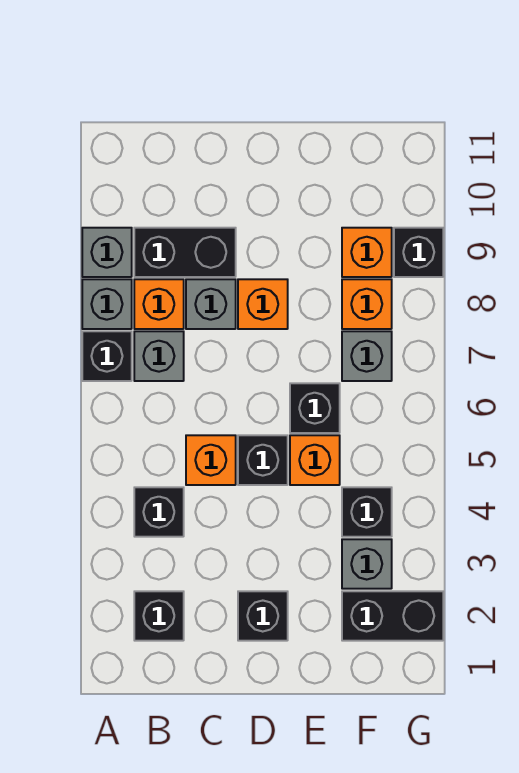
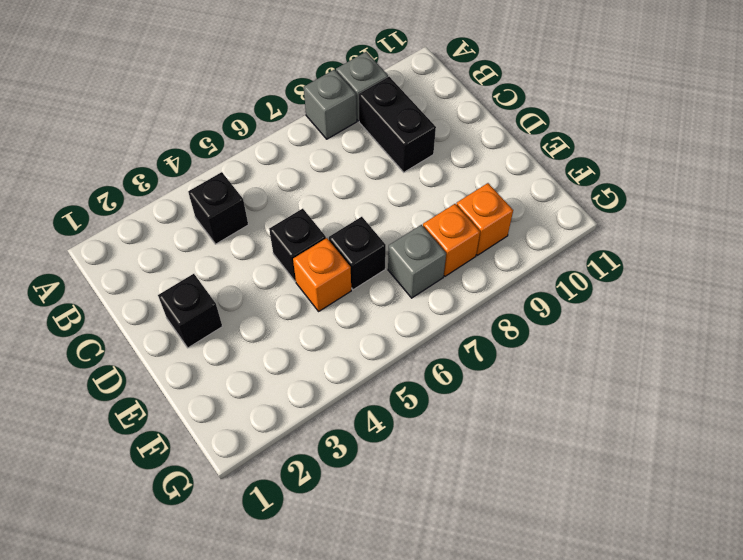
none -> black 1x1 brick [82,331,132,381]
none -> black 1x1 brick [134,591,184,641]
none -> grey 1x1 brick [134,331,184,381]

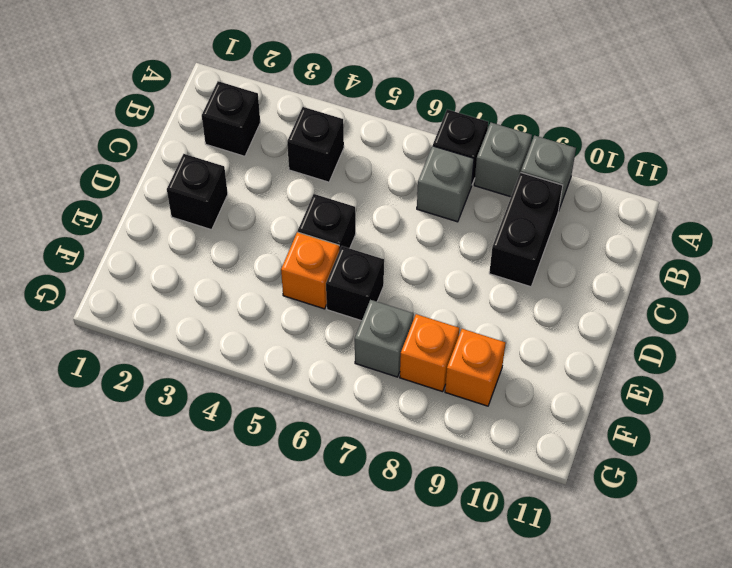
none -> orange 1x1 brick [134,279,184,329]
none -> orange 1x1 brick [186,435,236,485]
none -> grey 1x1 brick [186,279,236,329]

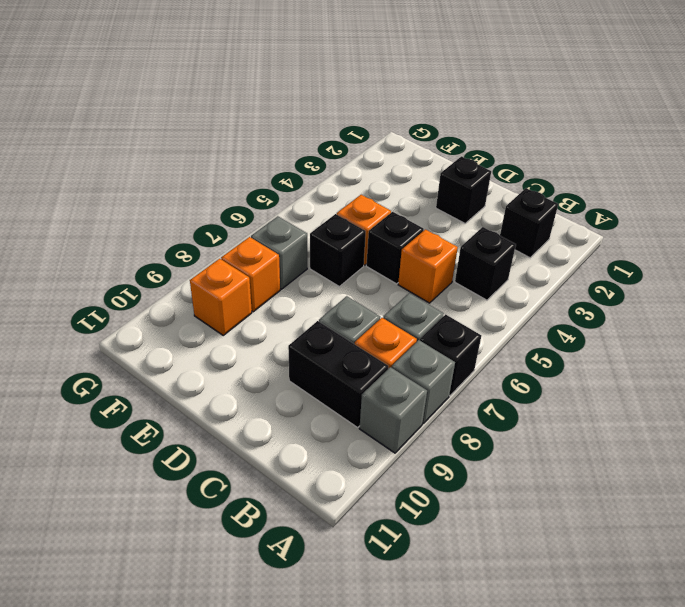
none -> orange 1x1 brick [238,279,288,329]
none -> black 1x2 brick [342,591,443,641]
none -> grey 1x1 brick [342,539,392,589]

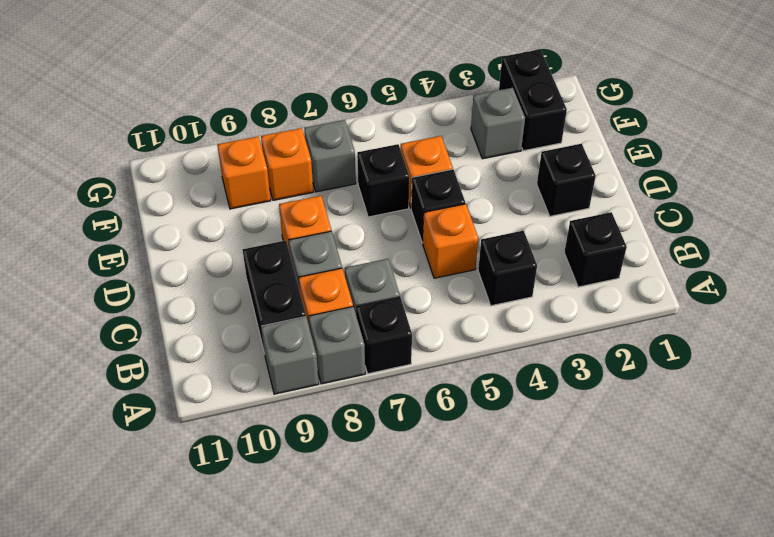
none -> black 1x1 brick [342,487,392,537]
none -> black 1x1 brick [394,228,443,277]

